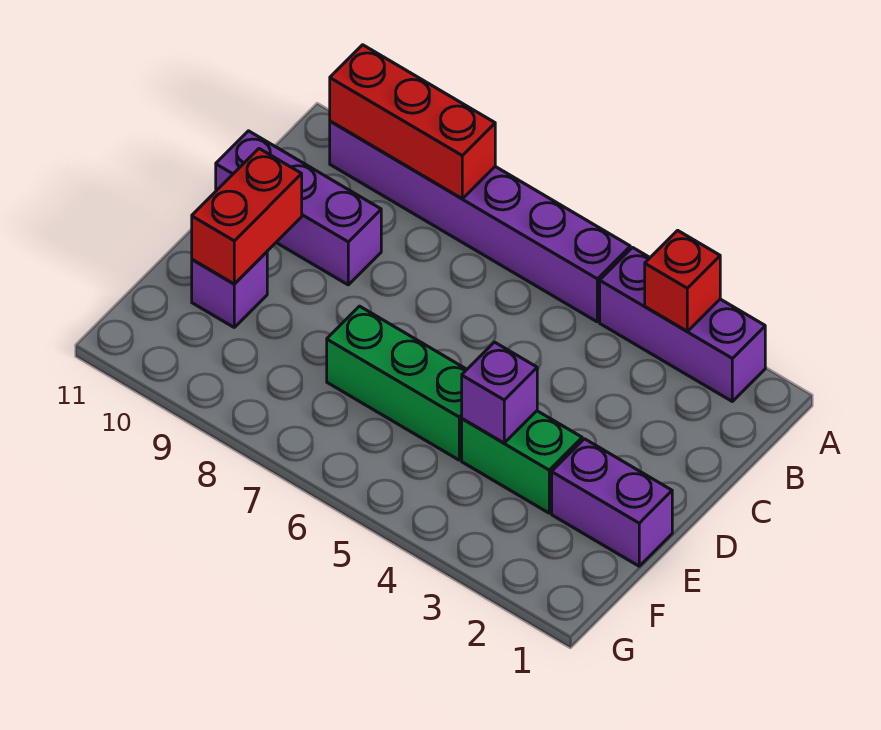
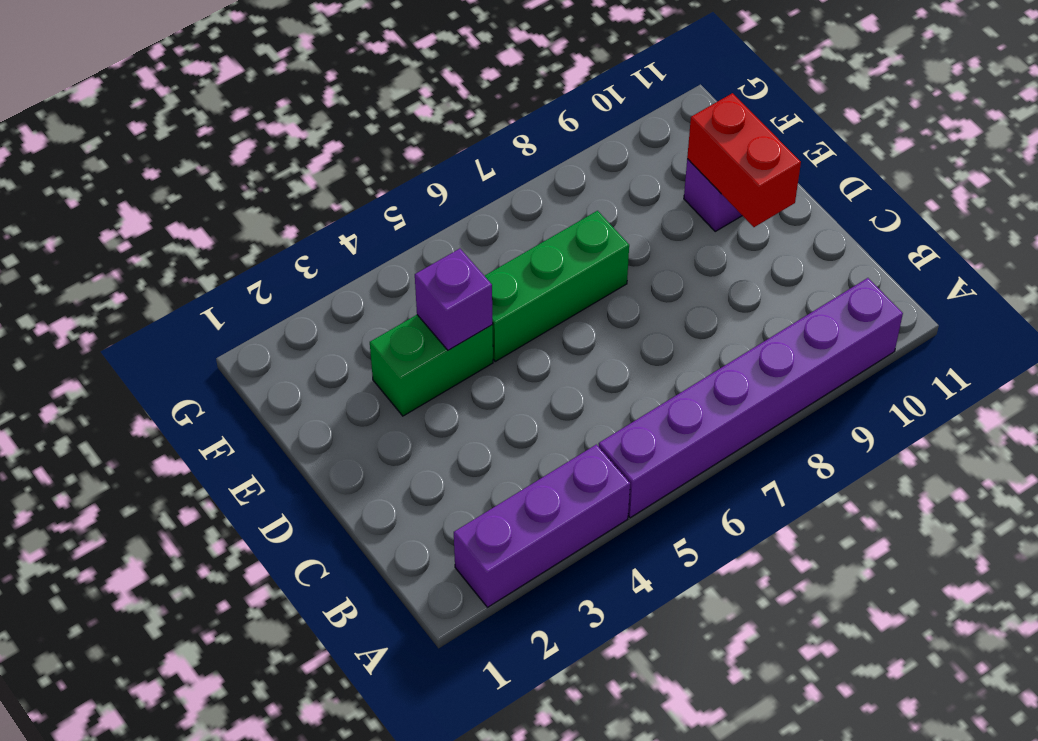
none -> purple 1x3 brick [216,131,381,285]
none -> purple 1x2 brick [552,439,672,566]

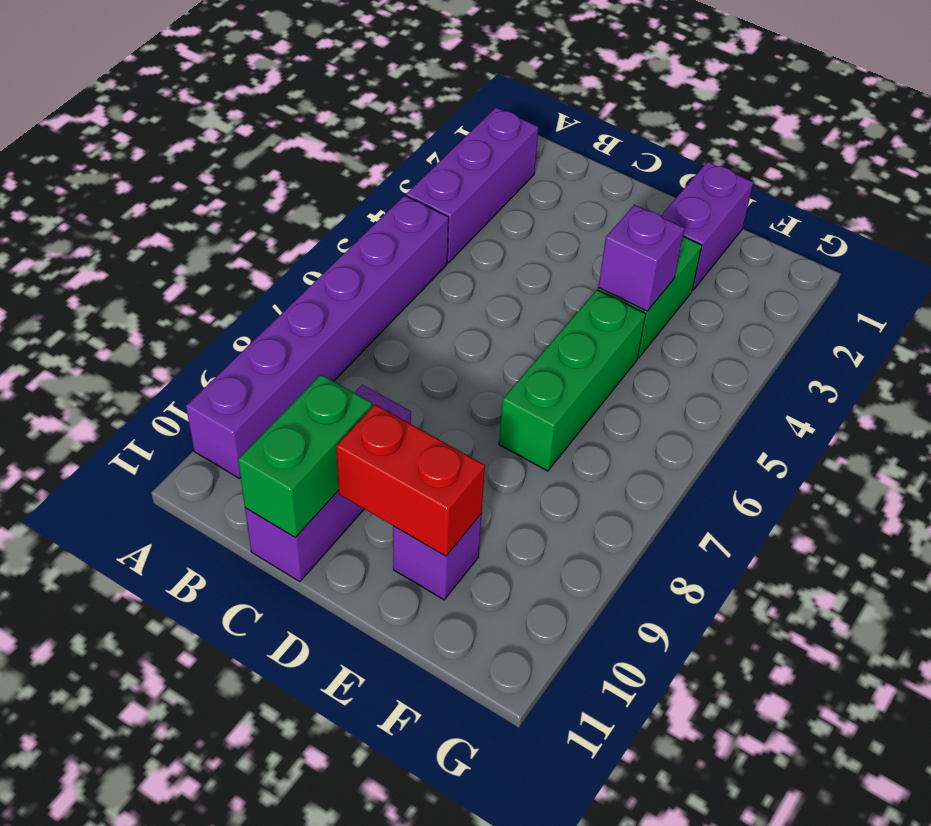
green 1x2 brick [238,375,372,538] -> none
none -> red 1x1 brick [645,230,720,331]
none -> red 1x3 brick [330,45,495,199]

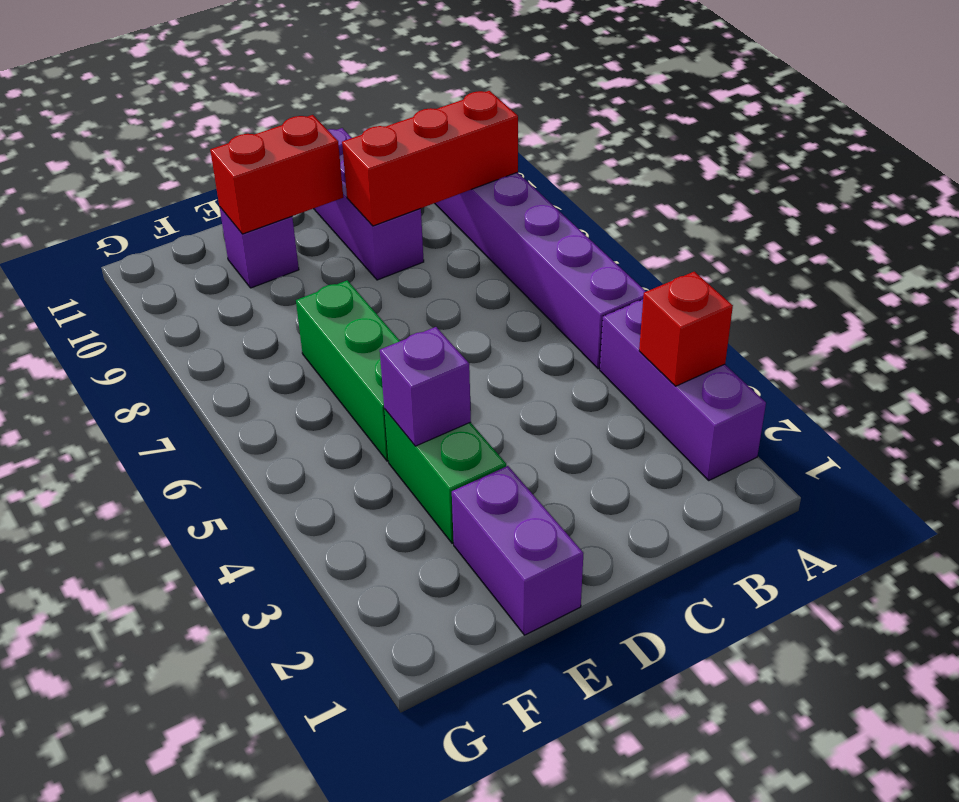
red 1x3 brick [342,91,518,226] -> red 1x3 brick turned to [330,45,495,199]

